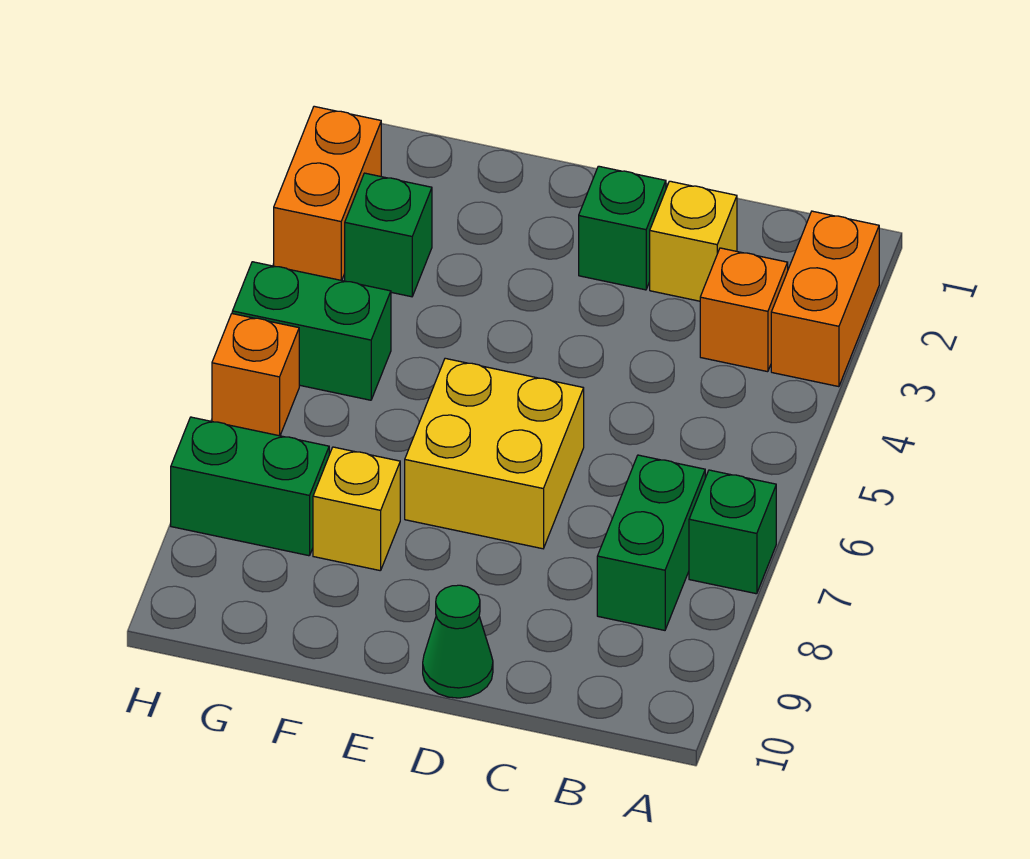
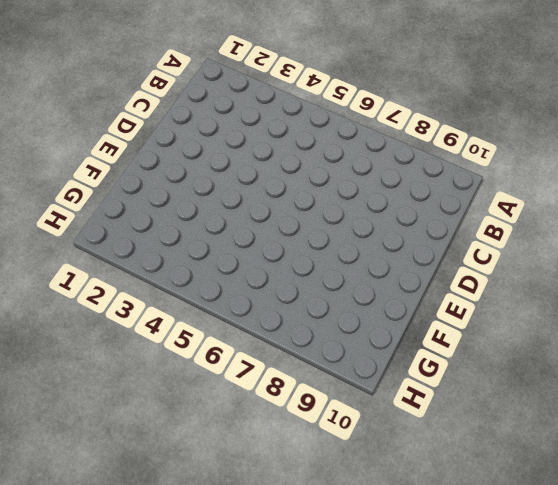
none -> orange 1x2 brick [771,211,879,387]
none -> green 1x1 brick [689,470,776,594]
none -> orange 1x1 brick [700,248,788,372]

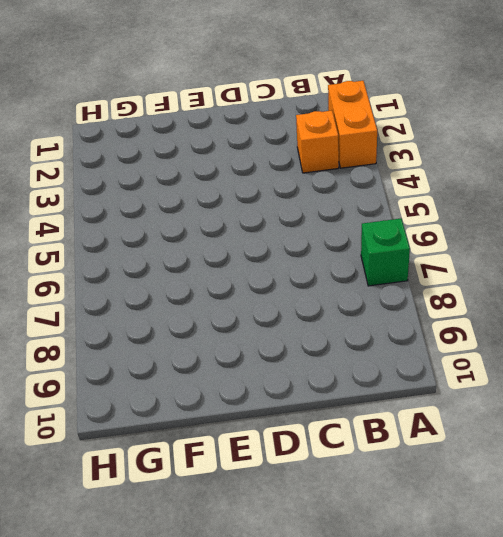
none -> green 1x2 brick [597,455,705,630]
none -> yellow 1x1 brick [650,181,737,301]
none -> green 1x1 brick [579,166,666,290]

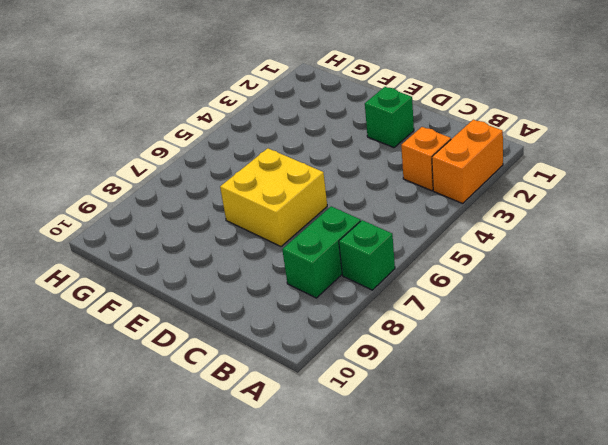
none -> yellow 1x1 brick [650,181,737,301]
none -> green 1x1 cone [423,585,493,698]
none -> yellow 1x1 brick [313,447,400,571]

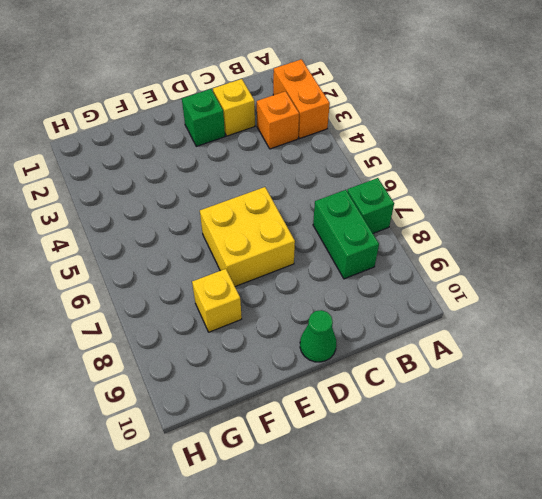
none -> green 1x1 brick [345,173,432,297]
none -> green 1x2 brick [232,262,391,400]
none -> green 1x2 brick [171,417,329,556]

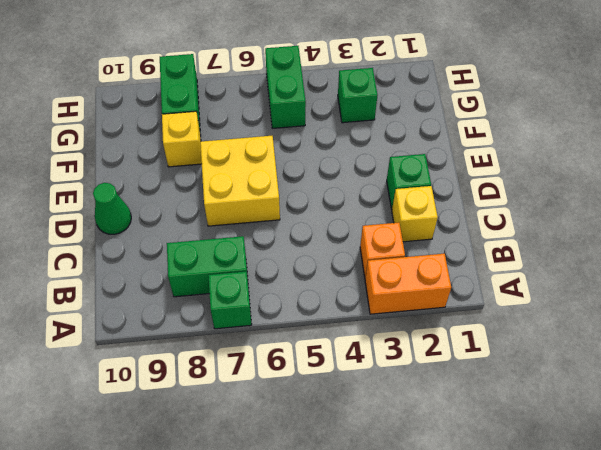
none -> orange 1x2 brick [274,106,381,280]
none -> orange 1x1 brick [212,314,299,436]

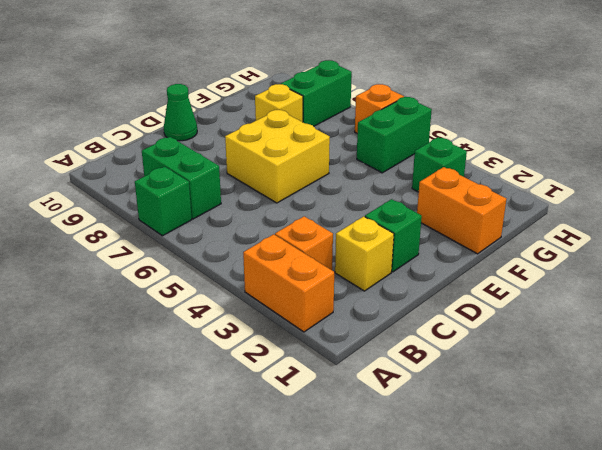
orange 1x2 brick [417,167,506,254] -> orange 1x2 brick moved to [274,106,381,280]

